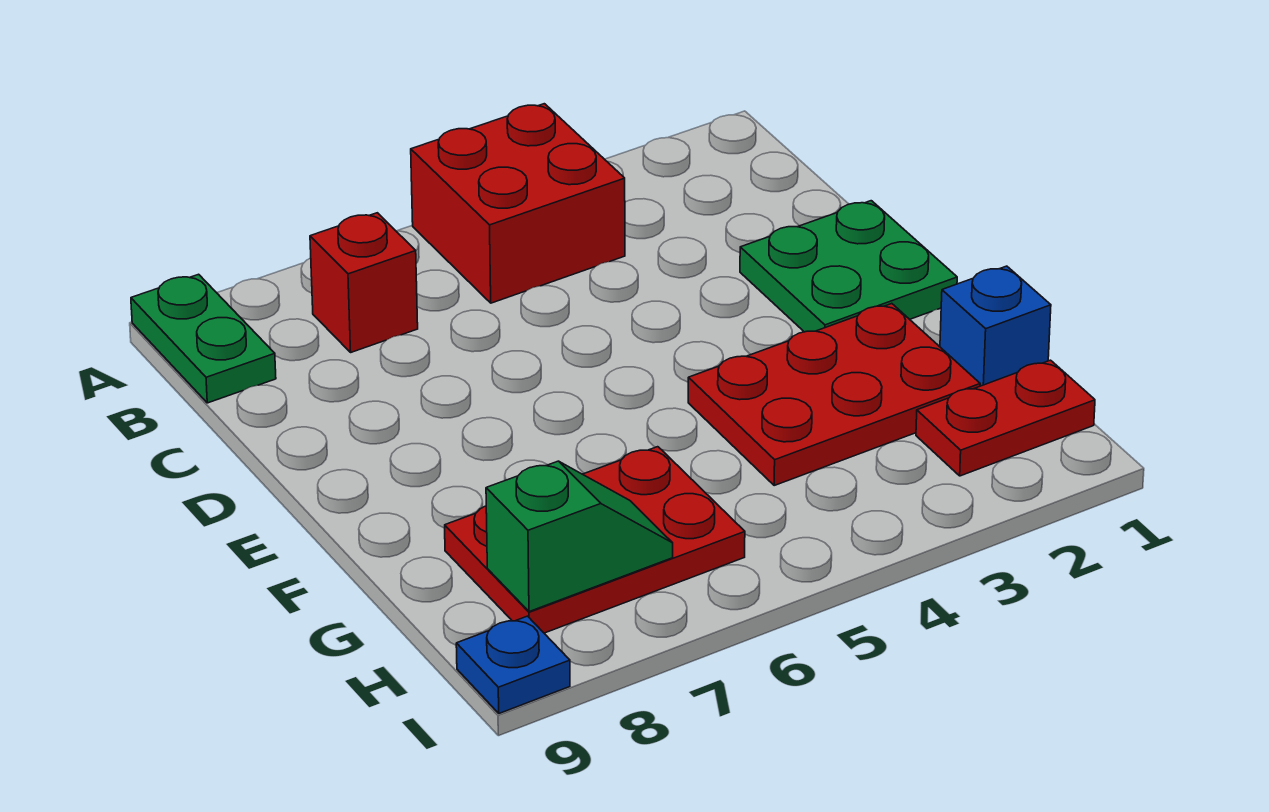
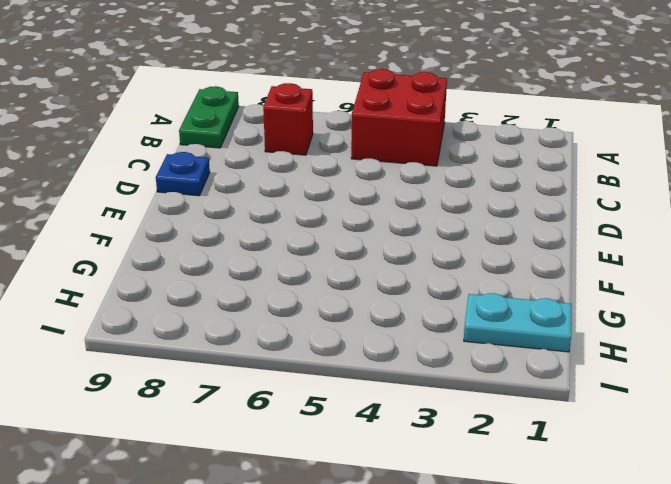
blue 1x1 plate [156,152,210,196] -> blue 1x1 plate moved to [456,616,570,713]
cyan 1x2 plate [464,293,572,352] -> red 1x2 plate [916,360,1095,476]
none -> green 2x2 plate [740,201,957,332]
none -> red 2x3 plate [688,304,980,485]

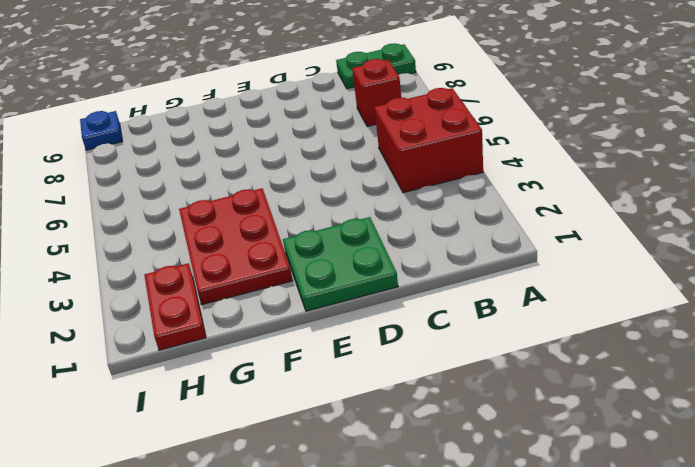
none -> blue 1x1 brick [940,266,1051,386]
none -> red 2x3 plate [445,447,745,633]

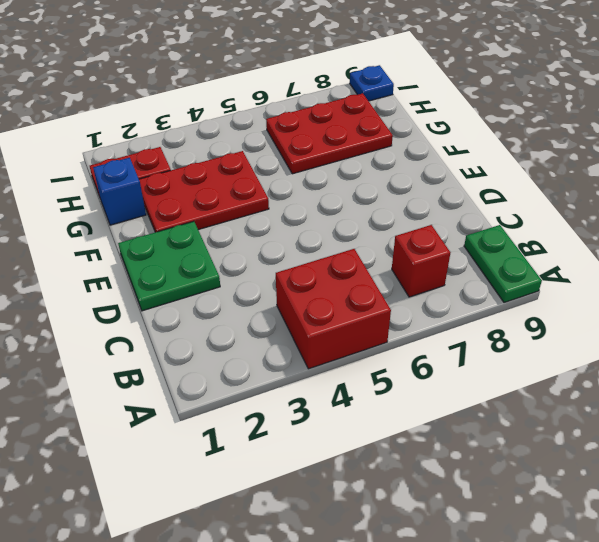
none -> green 1x2 slope [486,461,673,612]

